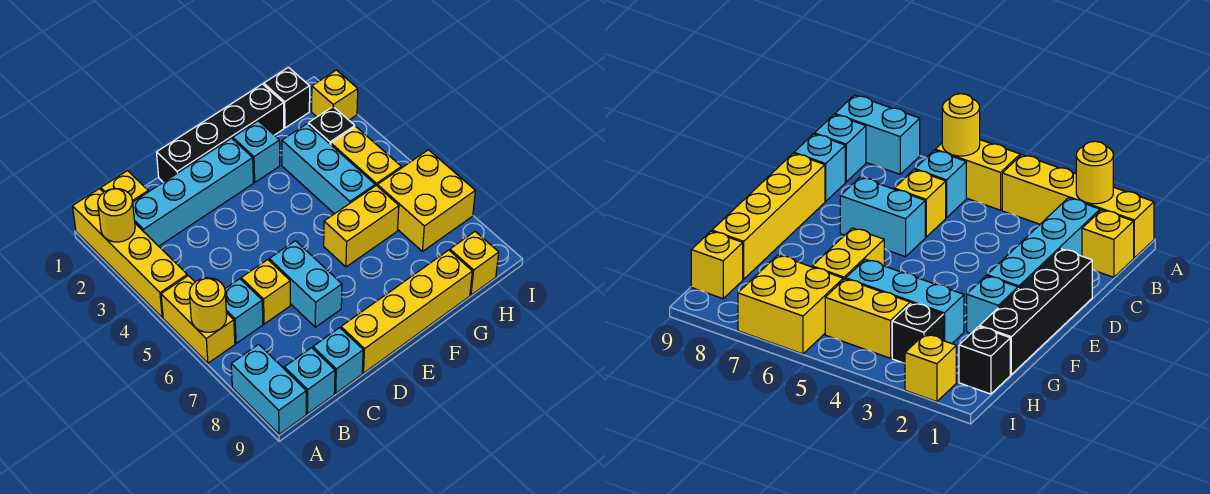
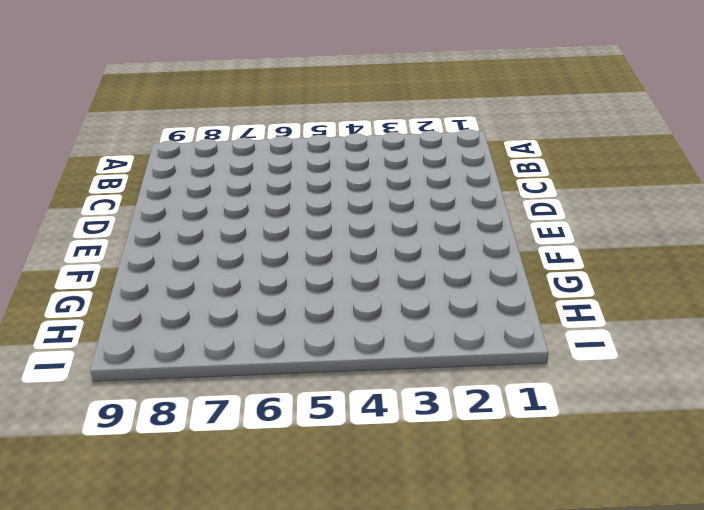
none -> yellow 1x4 brick [72,189,187,317]
none -> yellow 1x2 brick [161,276,235,363]
none -> cyan 1x2 brick [231,344,306,434]

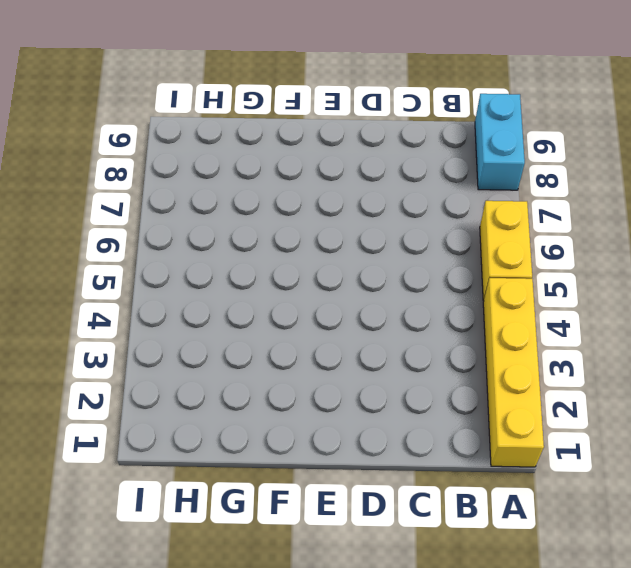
none -> yellow 1x1 brick [101,171,148,202]
none -> cyan 1x4 brick [133,138,253,246]
none -> cyan 1x1 brick [225,279,263,343]

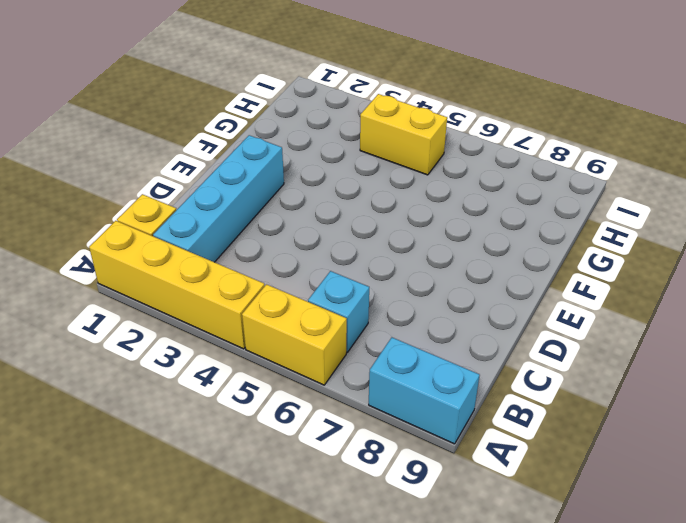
none -> cyan 1x1 brick [284,348,335,414]
none -> yellow 1x1 brick [241,260,290,324]
none -> cyan 1x1 brick [313,328,363,393]

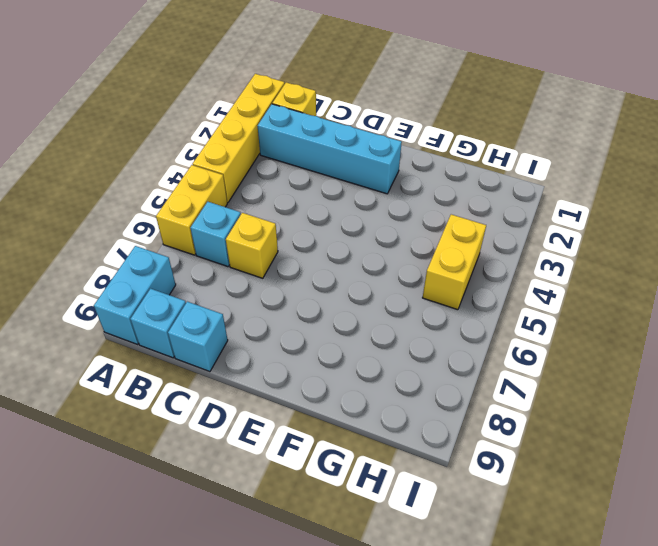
none -> black 1x4 brick [157,84,284,182]
none -> cyan 1x2 brick [269,241,342,327]
none -> yellow 1x4 brick [341,250,472,373]

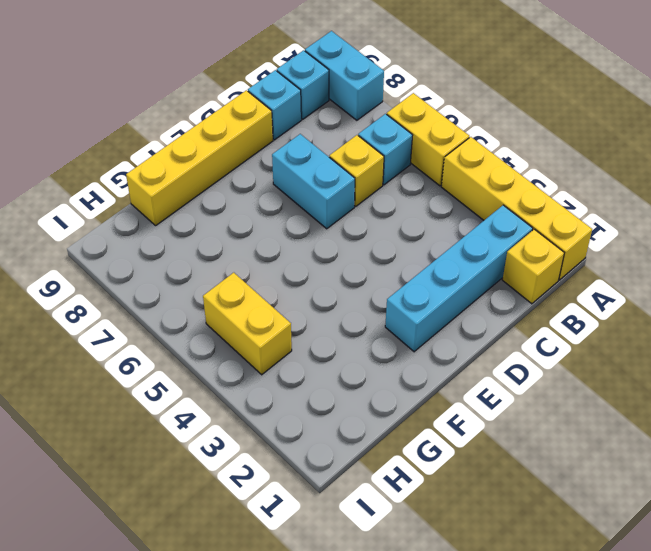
none -> black 1x4 brick [157,84,284,182]
none -> cyan 1x1 brick [233,121,280,182]
none -> yellow 1x2 brick [324,186,399,267]

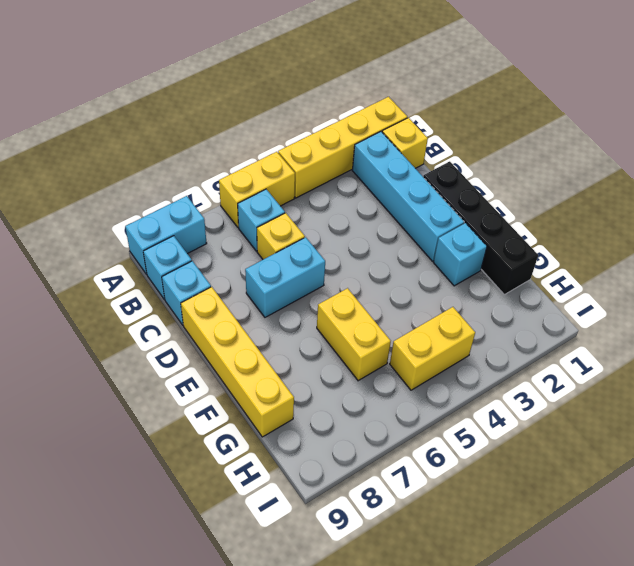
none -> cyan 1x3 brick [282,124,375,214]
none -> black 1x1 brick [264,67,310,128]
none -> black 1x1 brick [308,107,355,145]

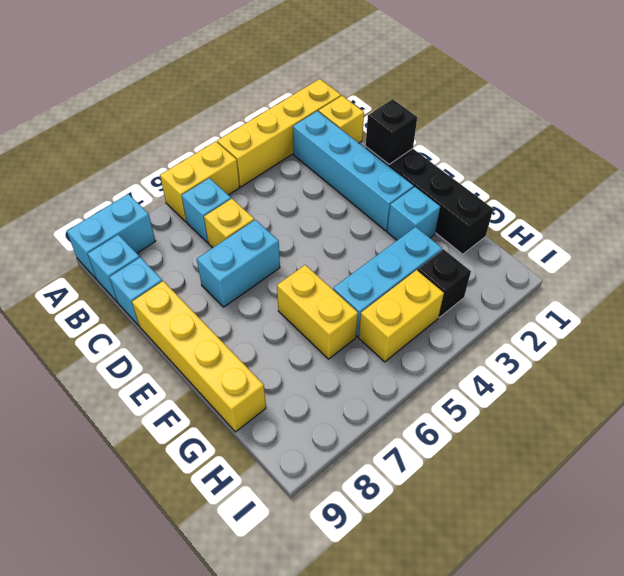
black 1x1 brick [366,99,417,164] -> black 1x1 brick moved to [264,67,310,128]
none -> yellow 2x2 brick [378,150,475,251]
none -> yellow 1x1 brick [450,232,499,295]
none -> yellow 1x1 brick [312,70,358,120]

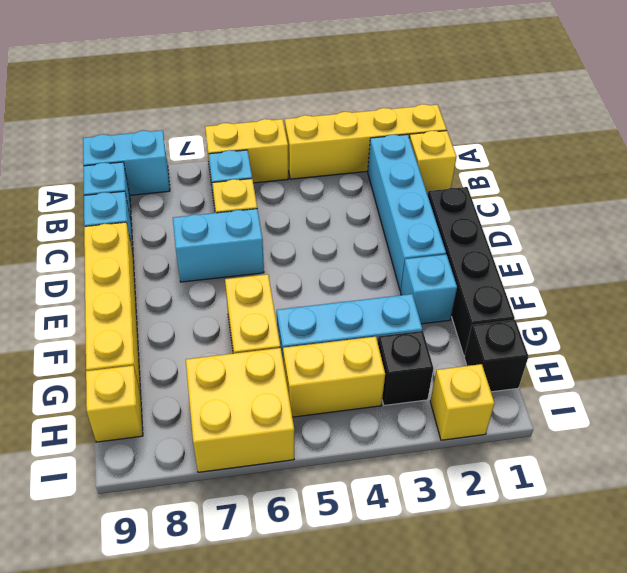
none -> yellow 1x1 round brick [98,189,135,242]
none -> yellow 1x1 round brick [189,278,227,332]

